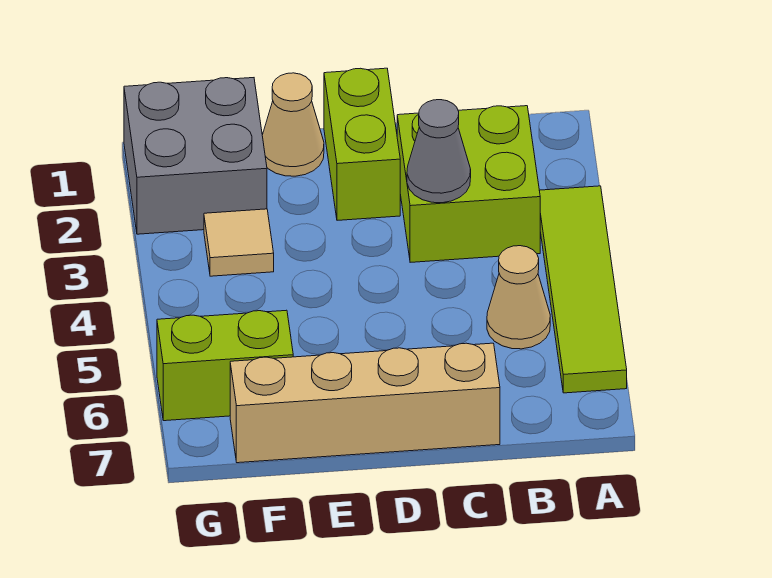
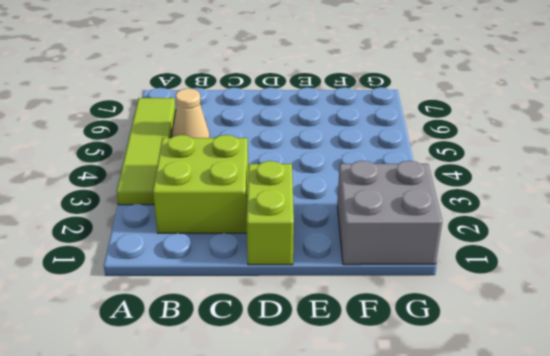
none -> tan 1x4 brick [230,343,500,463]
none -> tan 1x1 cone [262,73,324,176]

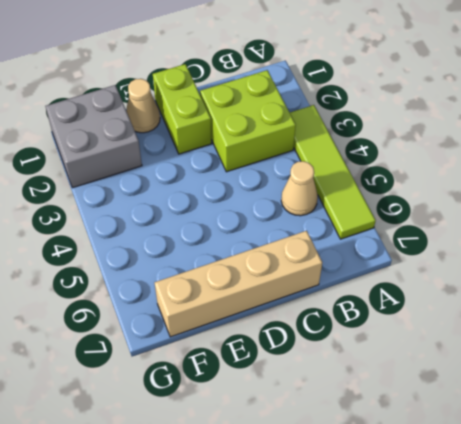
none -> tan 1x1 tile [204,209,274,276]
none -> lime 1x2 brick [157,310,293,421]

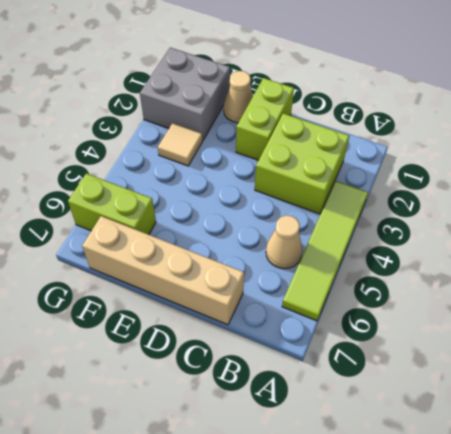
none -> grey 1x1 cone [407,100,471,203]

